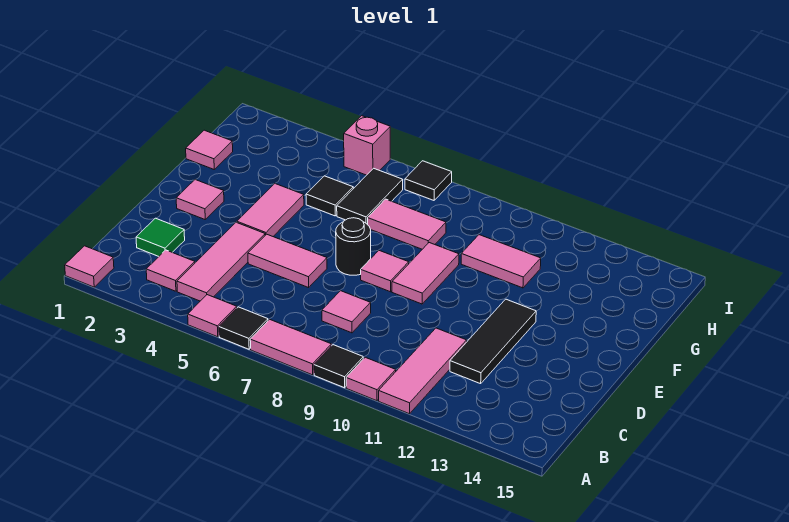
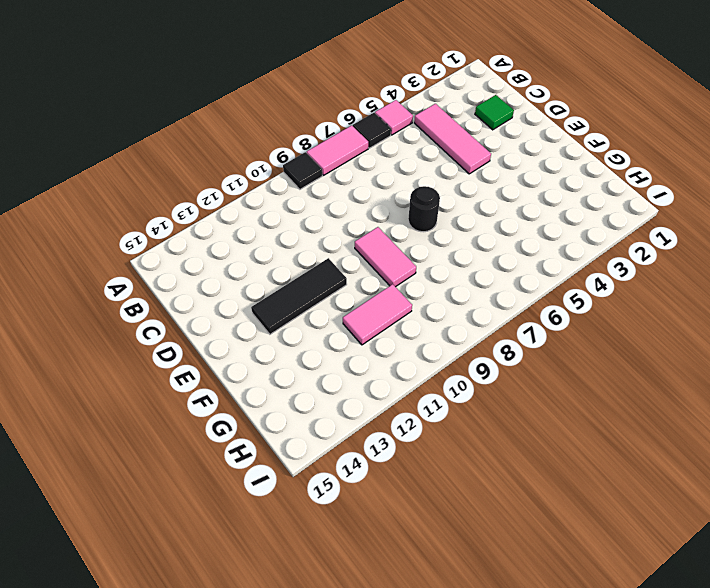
black 1x3 tile [251,258,347,334] -> black 1x3 tile turned to [450,299,536,384]
none -> pink 1x1 tile [65,246,114,287]
none -> pink 1x1 tile [346,357,396,401]
none -> pink 1x3 tile [379,328,467,414]

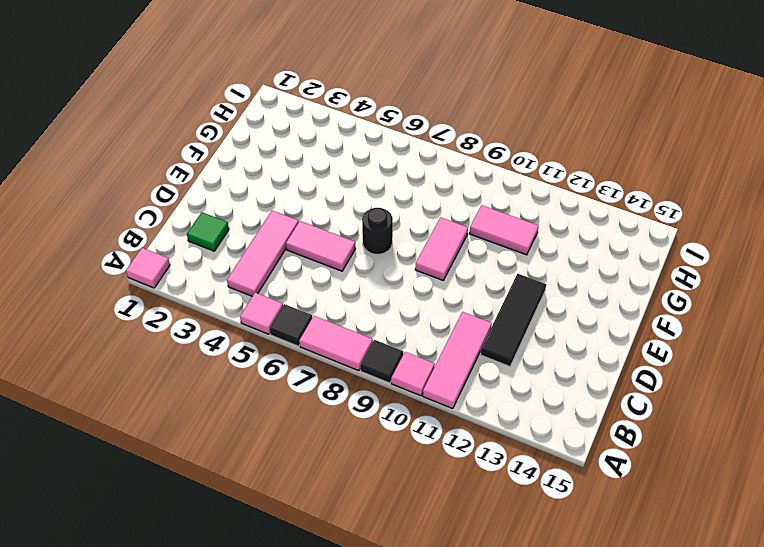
none -> pink 1x1 tile [146,250,195,291]
none -> pink 1x1 tile [322,291,371,333]
none -> pink 1x1 tile [176,180,224,219]

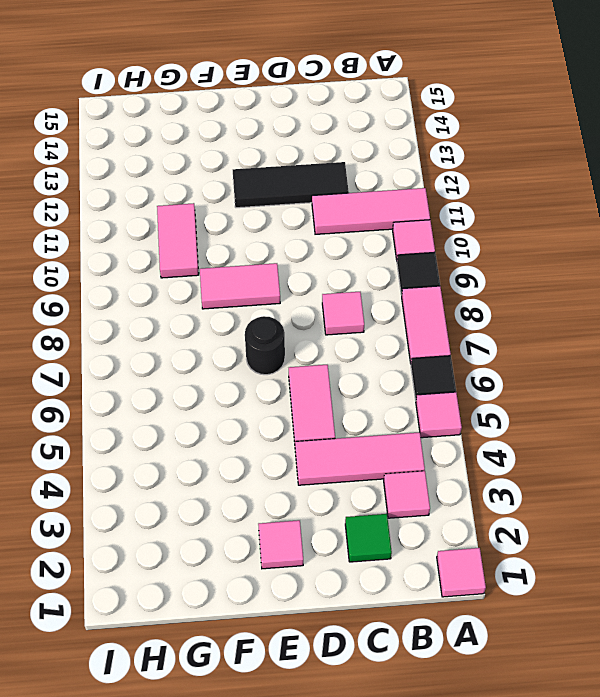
none -> pink 1x2 tile [237,184,304,236]
none -> pink 1x1 tile [361,251,409,292]
none -> pink 1x1 tile [186,130,233,169]

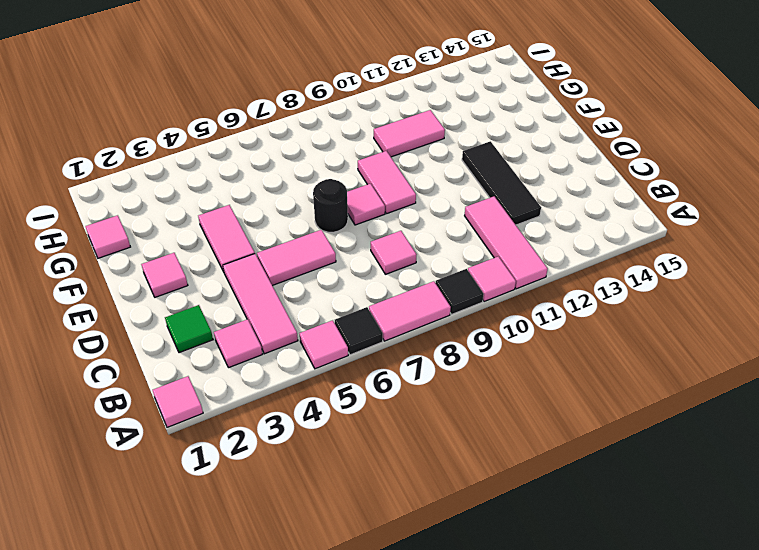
none -> black 1x1 tile [306,176,353,216]
none -> black 1x2 tile [337,168,403,225]
none -> pink 1x2 tile [368,199,446,249]

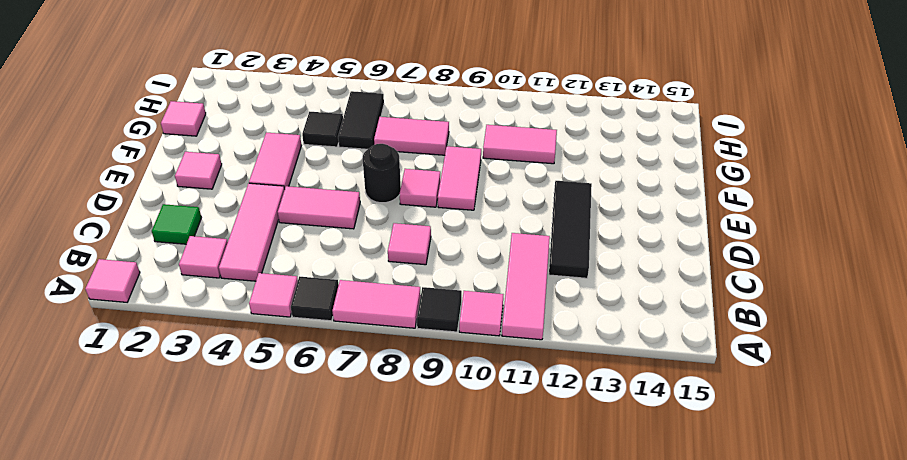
none -> pink 1x1 brick [344,116,390,175]
none -> black 1x1 tile [405,161,452,200]

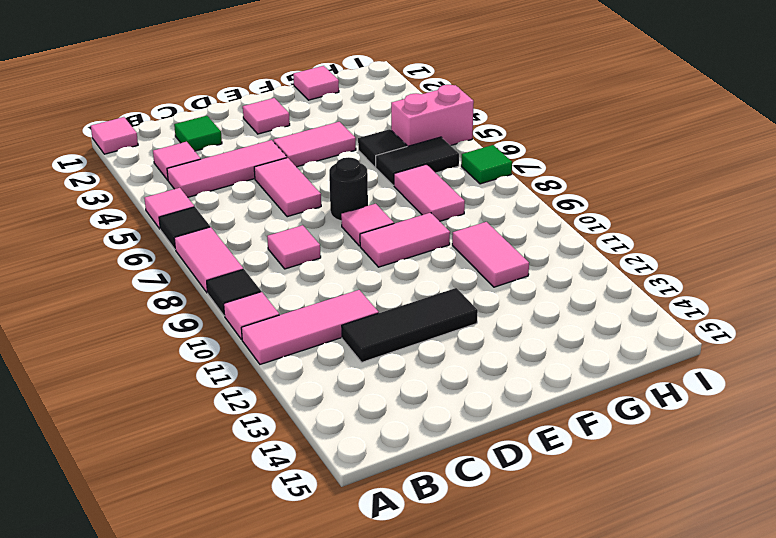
pink 1x2 brick [391,85,474,146] -> pink 1x1 brick [344,116,390,175]
green 1x1 tile [461,145,512,184] -> black 1x1 tile [405,161,452,200]

